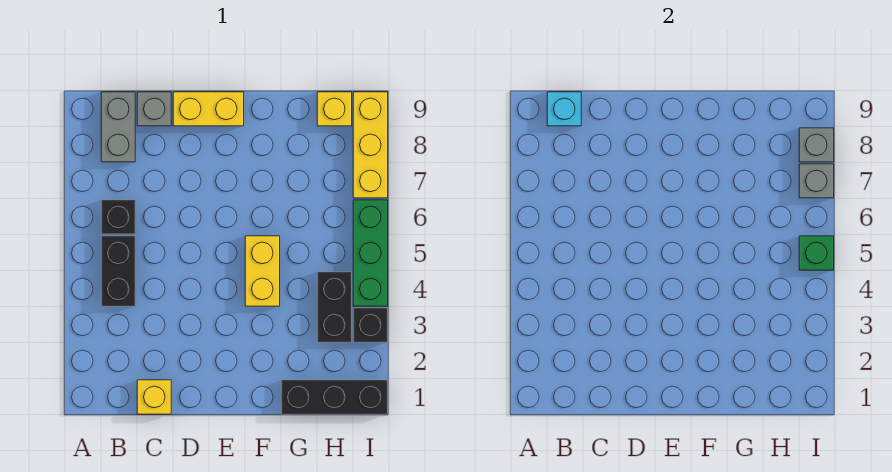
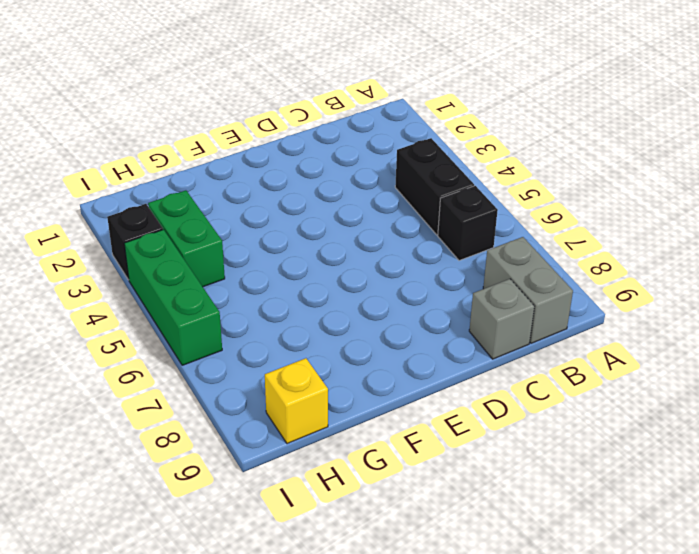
green 1x2 brick [148,190,225,287] -> black 1x2 brick [317,272,352,342]
none -> yellow 1x1 brick [137,380,171,414]
none -> yellow 1x2 brick [173,92,244,126]
none -> yellow 1x2 brick [245,236,280,306]

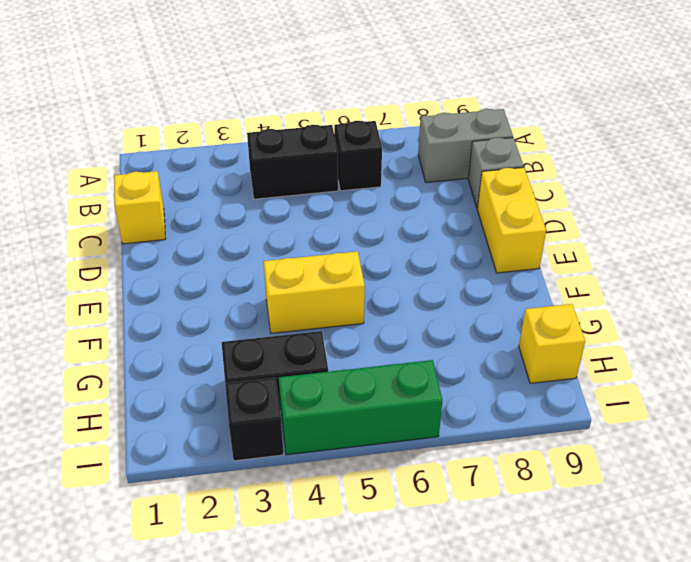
none -> black 1x3 brick [281,380,388,414]
none -> yellow 1x3 brick [353,92,388,198]
none -> cyan 1x1 brick [547,92,581,126]

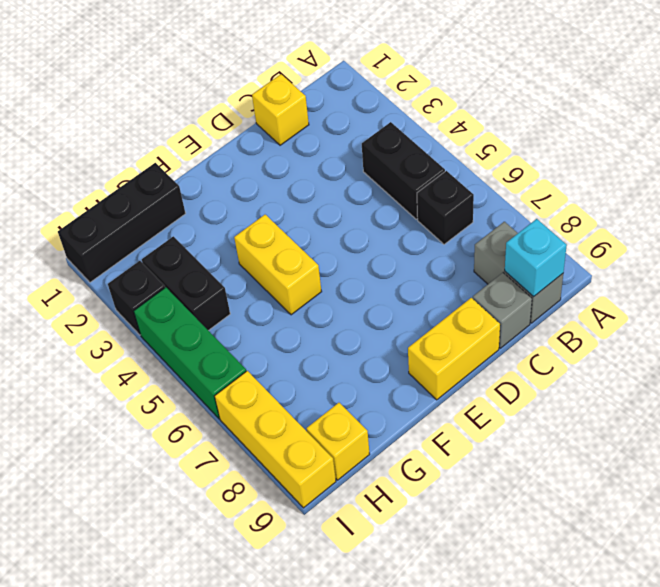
none -> green 1x1 brick [799,236,834,270]
none -> grey 1x1 brick [799,164,834,198]
none -> grey 1x1 brick [799,128,834,162]

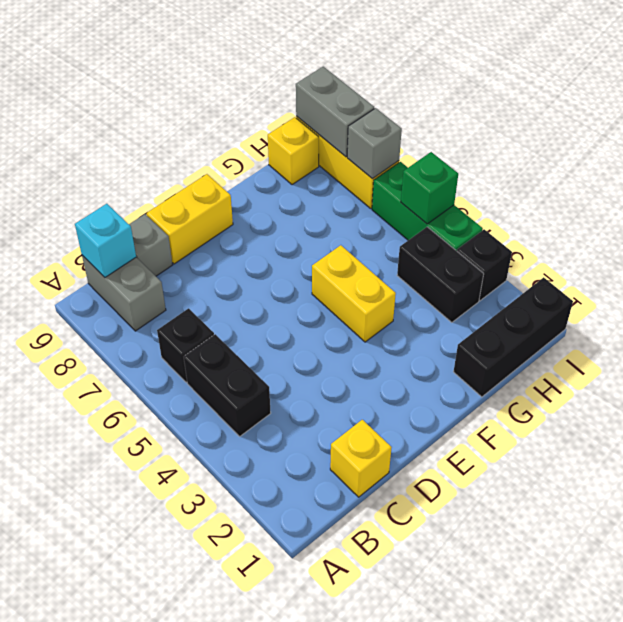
grey 1x2 brick [296,67,374,157] -> grey 1x1 brick [799,128,834,162]

